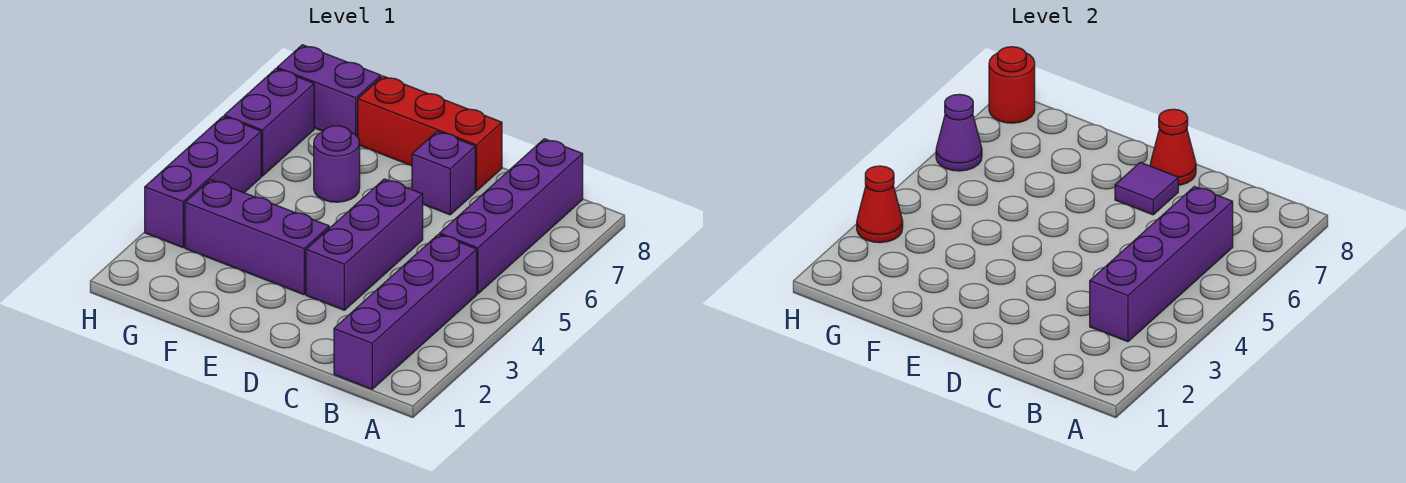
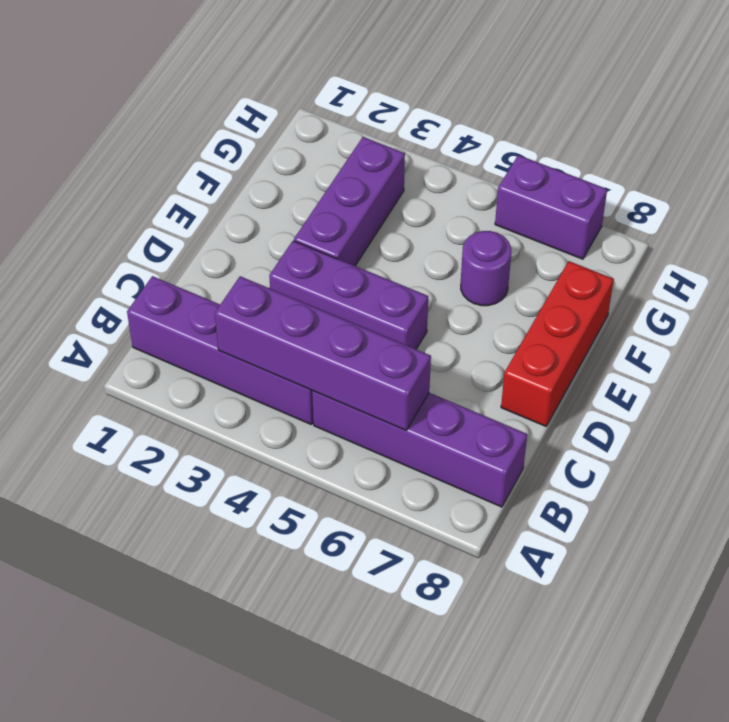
none -> purple 1x1 brick [412,131,475,215]
none -> purple 1x2 brick [277,45,381,137]
none -> purple 1x3 brick [145,116,261,248]

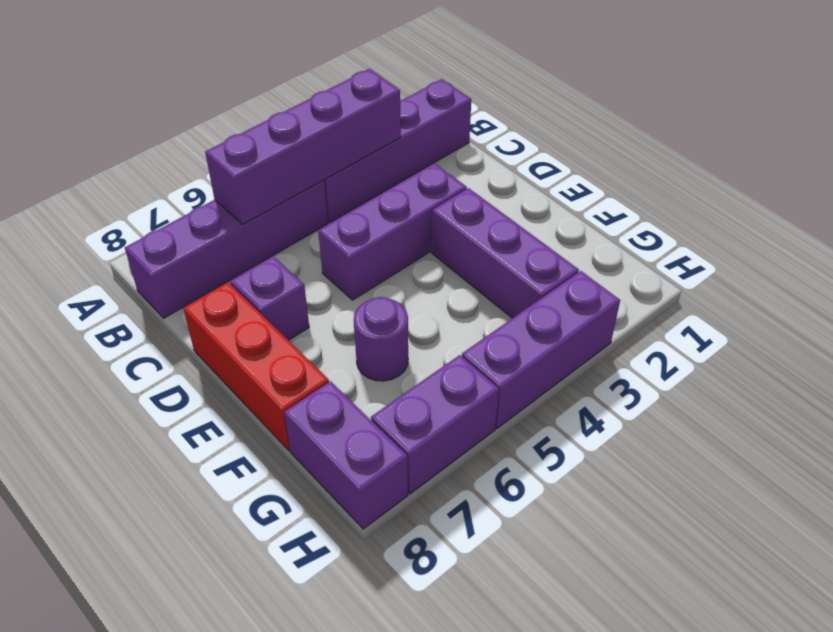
none -> purple 1x1 tile [1115,162,1178,215]
none -> red 1x1 cone [1150,109,1196,185]
none -> red 1x1 cone [857,166,903,243]

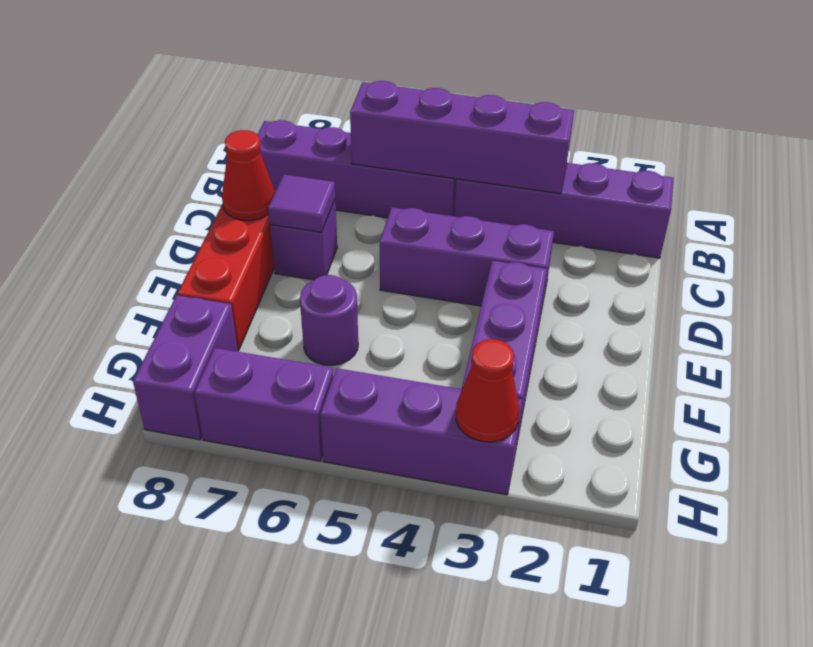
none -> purple 1x1 cone [936,94,982,171]
none -> red 1x1 round brick [989,47,1035,123]

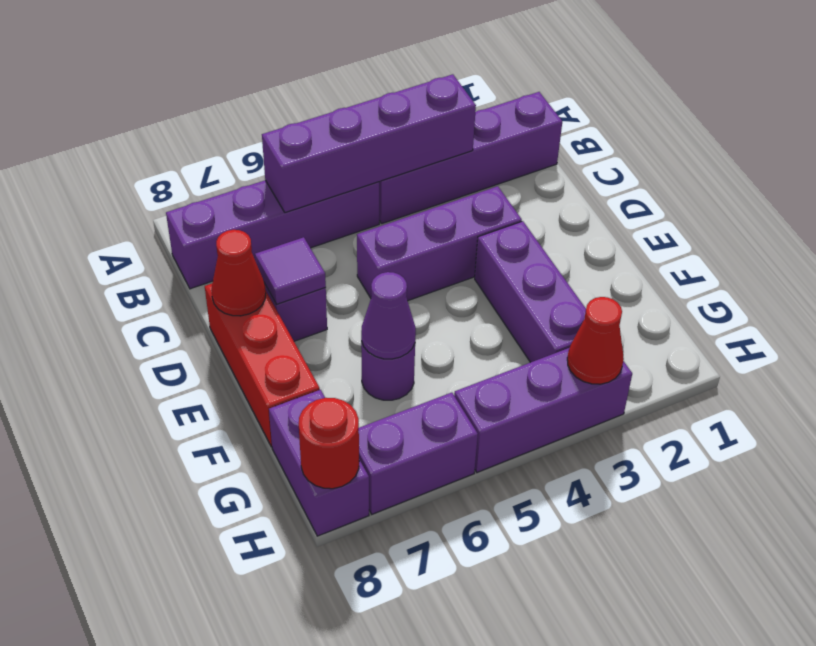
purple 1x1 cone [361,272,416,359] -> purple 1x1 cone moved to [936,94,982,171]

